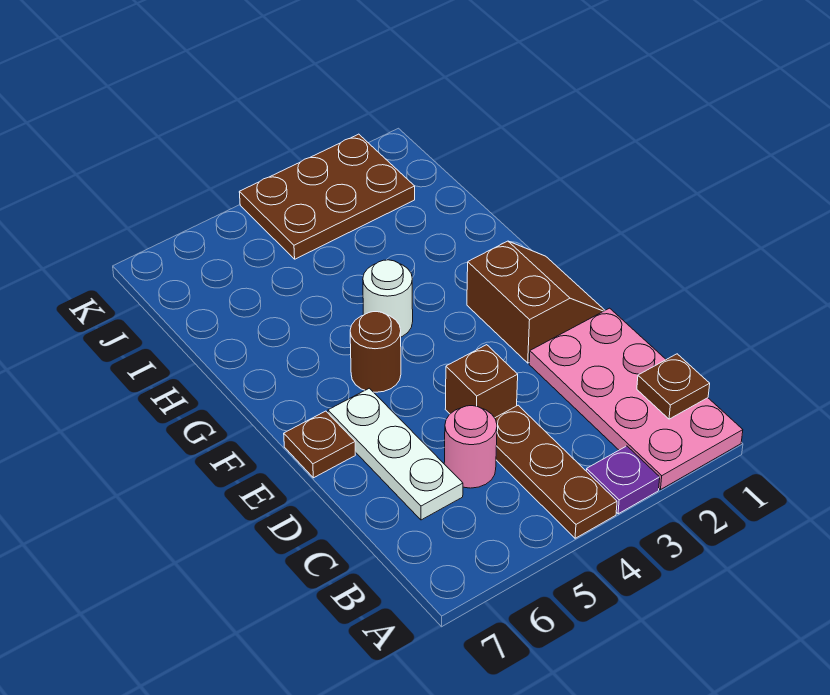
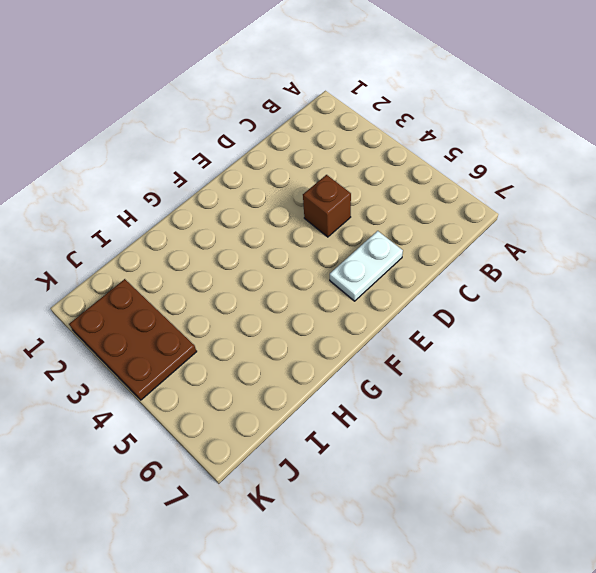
white 1x2 plate [330,231,403,301] -> white 1x3 plate [328,388,463,520]
none -> pink 2x4 plate [529,308,743,490]
none -> purple 1x1 plate [586,446,660,514]
none -> brown 1x3 plate [495,405,617,538]

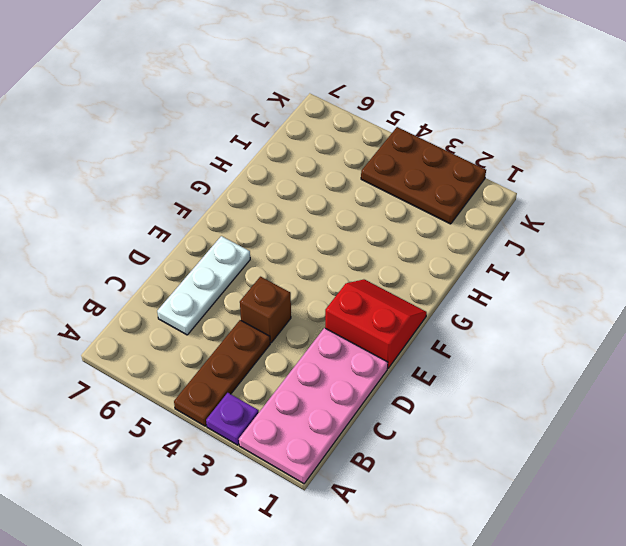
red 2x2 slope [325,279,427,368] -> brown 2x2 slope [467,241,605,363]
none -> pink 1x1 round brick [444,406,497,488]
none -> brown 1x1 plate [284,411,355,478]
none -> brown 1x1 round brick [350,312,401,392]

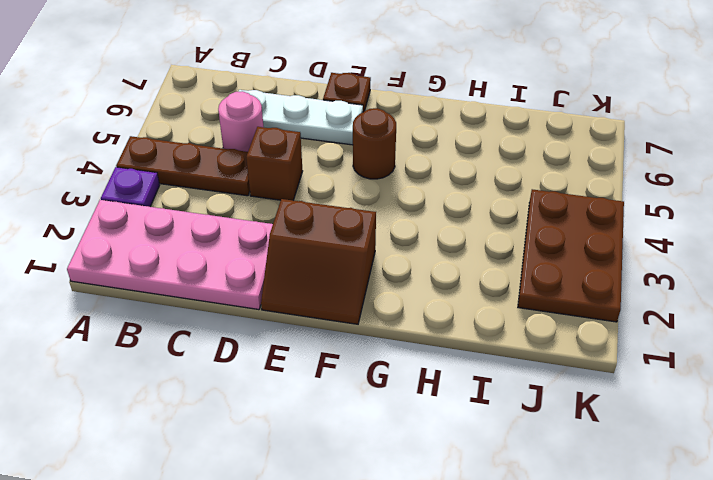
none -> white 1x1 round brick [363,260,413,337]
none -> brown 1x1 plate [637,354,710,419]

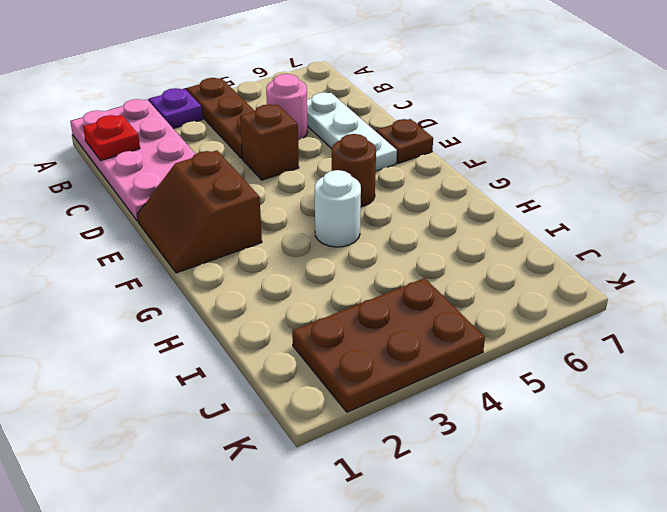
red 1x1 plate [83,115,140,161] -> brown 1x1 plate [637,354,710,419]

